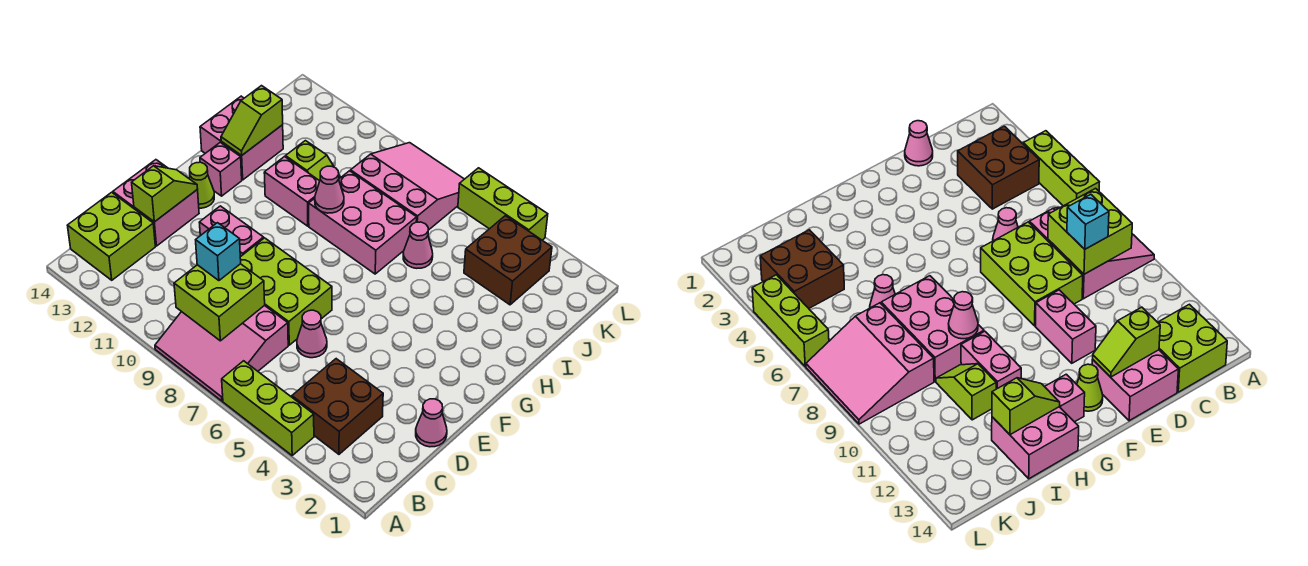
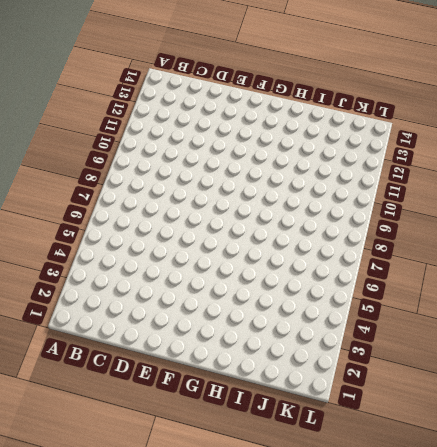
none -> lime 1x3 brick [222,361,314,455]
none -> pink 3x3 slope [155,305,288,401]
none -> brown 2x2 brick [292,359,383,454]

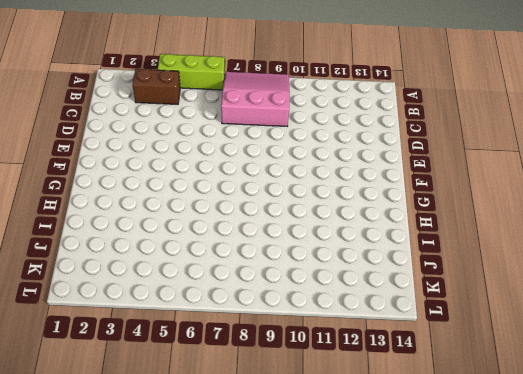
brown 1x2 brick [132,69,180,104] -> brown 2x2 brick [292,359,383,454]
none -> lime 2x2 brick [67,192,155,280]
none -> pink 1x1 cone [416,399,447,447]
none -> pink 1x1 cone [297,310,327,358]

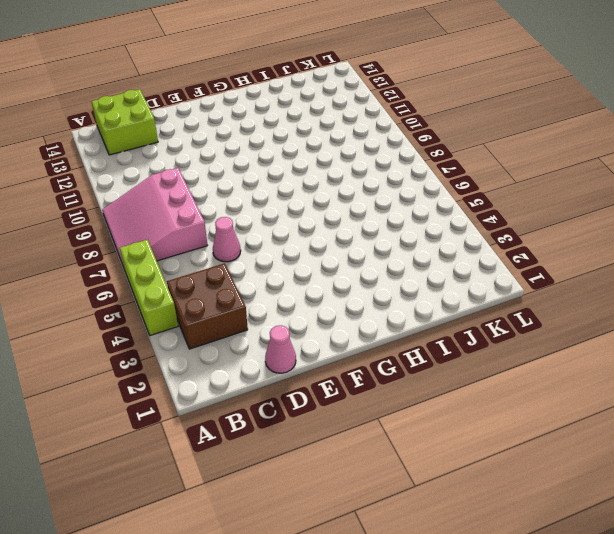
none -> lime 2x3 brick [240,238,332,345]
none -> pink 2x2 brick [113,160,199,246]
none -> pink 1x2 brick [199,206,264,257]

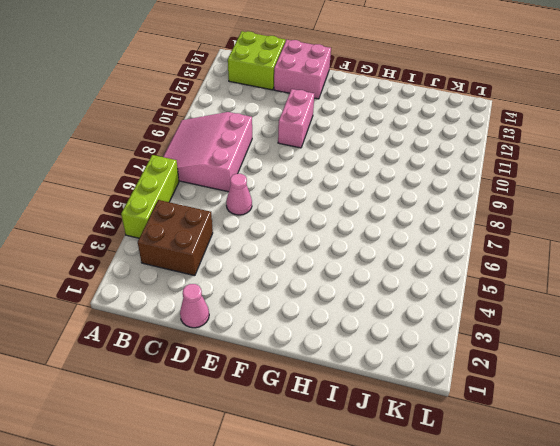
none -> lime 2x3 brick [240,238,332,345]
none -> lime 1x1 cone [189,162,214,208]
none -> pink 1x1 brick [200,142,242,196]

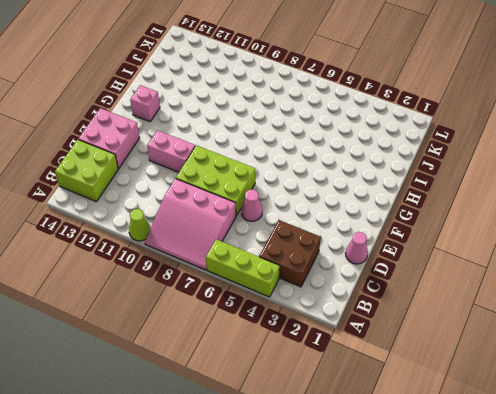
lime 1x1 cone [129,209,150,241] -> lime 1x1 cone moved to [189,162,214,208]
none -> pink 2x3 brick [309,171,417,274]
none -> pink 1x2 brick [264,157,320,226]
none -> pink 2x2 brick [200,96,283,180]

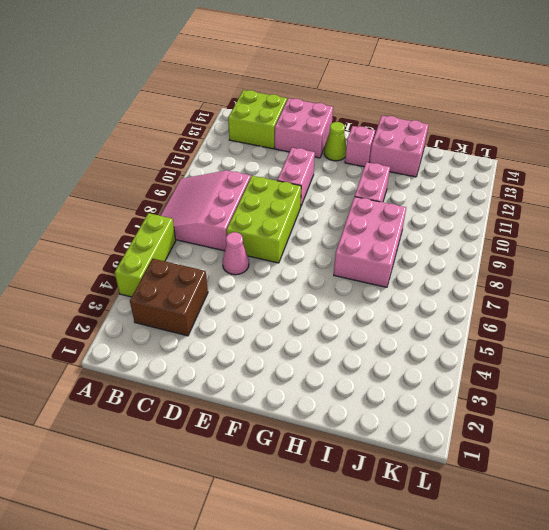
none -> pink 1x1 cone [416,399,447,447]
none -> pink 1x1 cone [403,222,433,268]
none -> lime 1x2 slope [286,141,341,181]

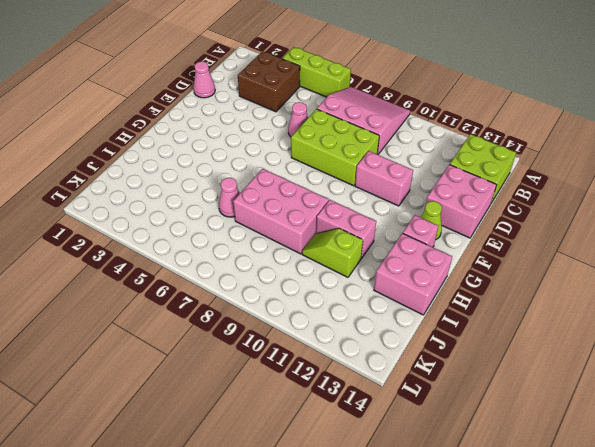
none -> brown 2x2 brick [464,216,552,305]
none -> pink 3x3 slope [351,143,464,230]
none -> lime 1x3 brick [458,168,548,240]

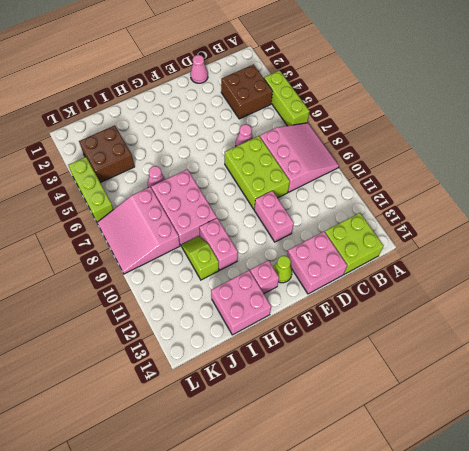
none -> lime 2x2 brick [174,264,265,341]
none -> lime 1x2 slope [132,166,198,222]
none -> pink 1x1 cone [315,166,344,213]

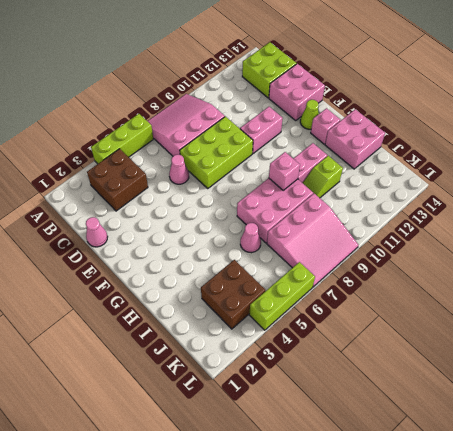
pink 1x1 brick [269,152,300,190] -> pink 1x1 cone [315,166,344,213]
none -> lime 2x2 brick [174,264,265,341]
none -> lime 1x2 slope [132,166,198,222]
none -> lime 1x2 slope [221,86,283,156]

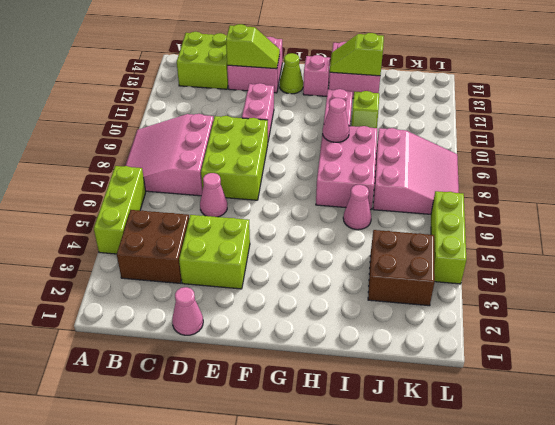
lime 2x2 brick [179,215,250,289] -> lime 2x2 brick moved to [174,264,265,341]
none -> cyan 1x1 brick [196,223,241,281]

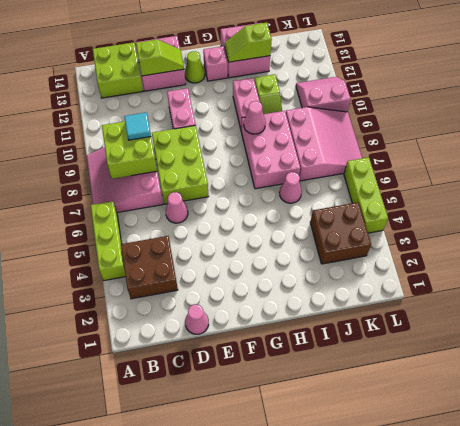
cyan 1x1 tile [124,113,151,140] -> cyan 1x1 brick [196,223,241,281]
pink 2x2 slope [296,77,351,112] -> none

